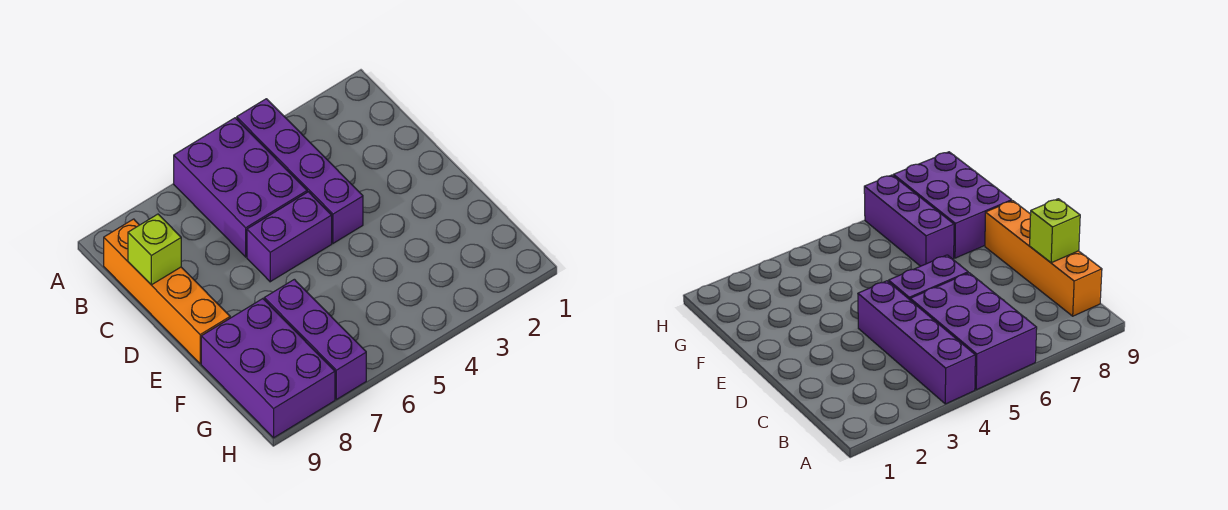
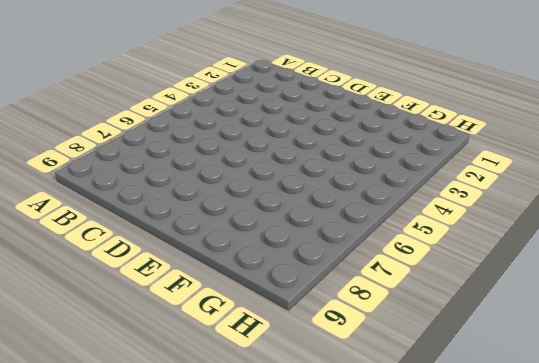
none -> purple 1x4 brick [237,99,363,243]
none -> purple 2x3 brick [174,118,307,257]

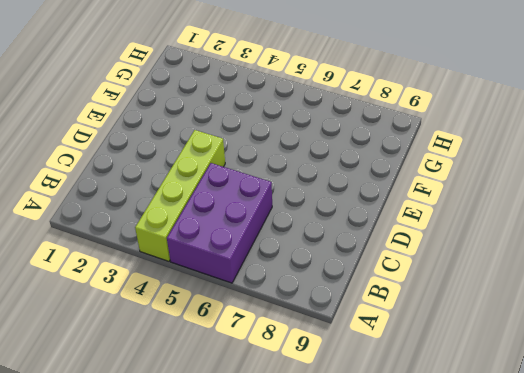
lime 1x4 brick [135,130,225,261] -> purple 1x4 brick [237,99,363,243]
none -> orange 1x4 brick [104,219,230,364]
none -> purple 1x2 brick [247,192,332,282]

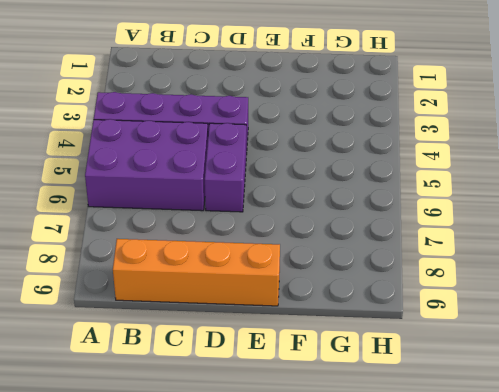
none -> purple 1x3 brick [264,279,366,399]
none -> purple 2x3 brick [201,299,335,438]

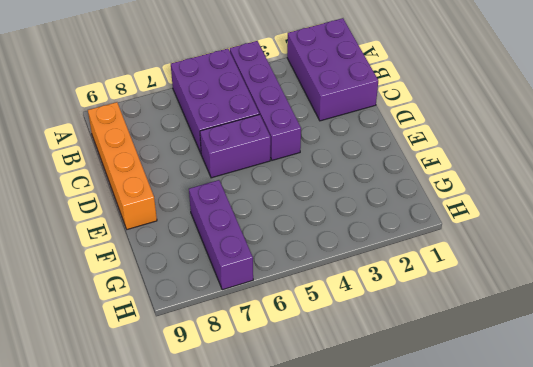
purple 2x3 brick [287,18,378,121] -> purple 2x3 brick moved to [201,299,335,438]
none -> lime 1x1 brick [128,214,181,285]

